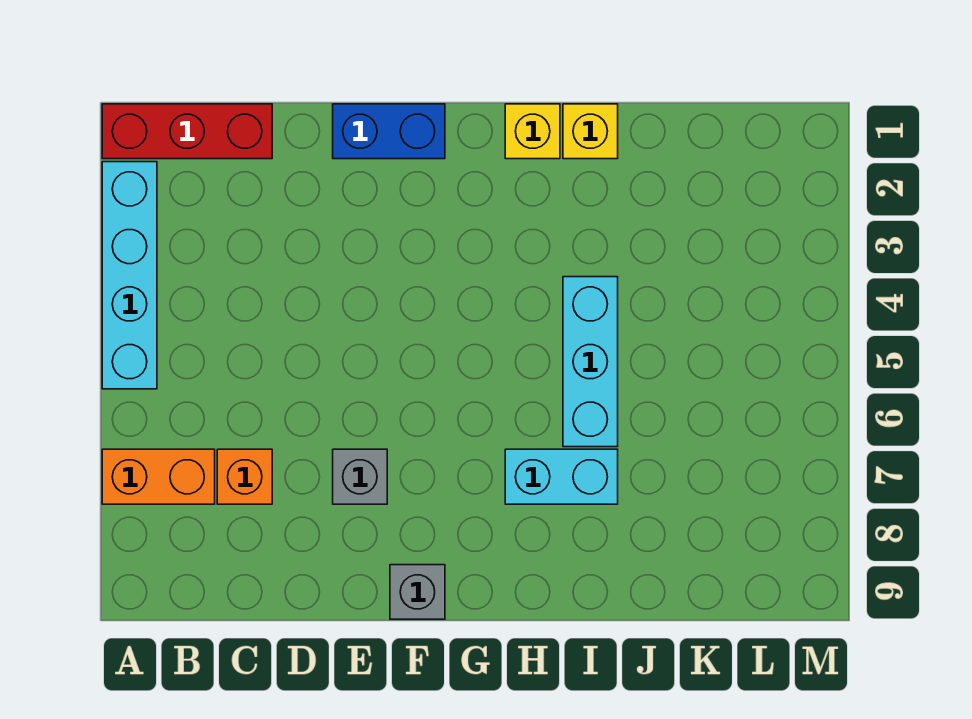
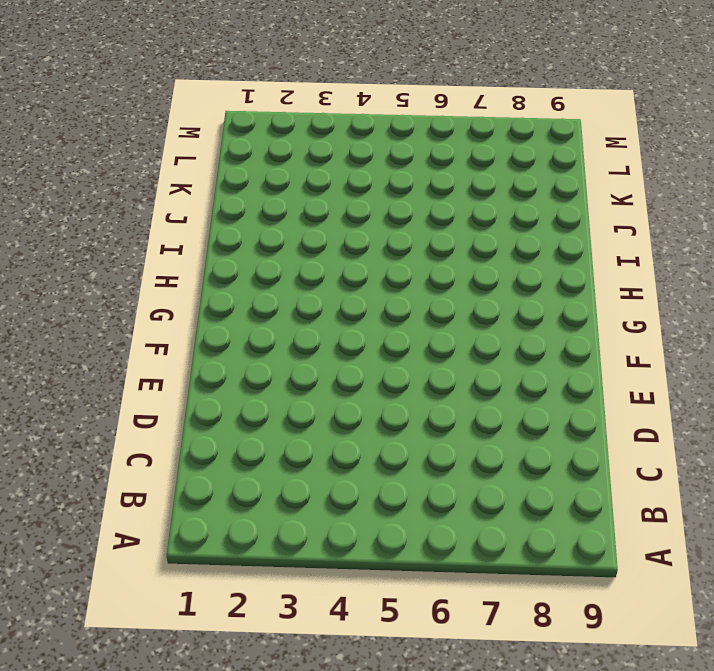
none -> red 1x3 brick [102,104,272,159]
none -> cyan 1x4 brick [102,162,157,389]

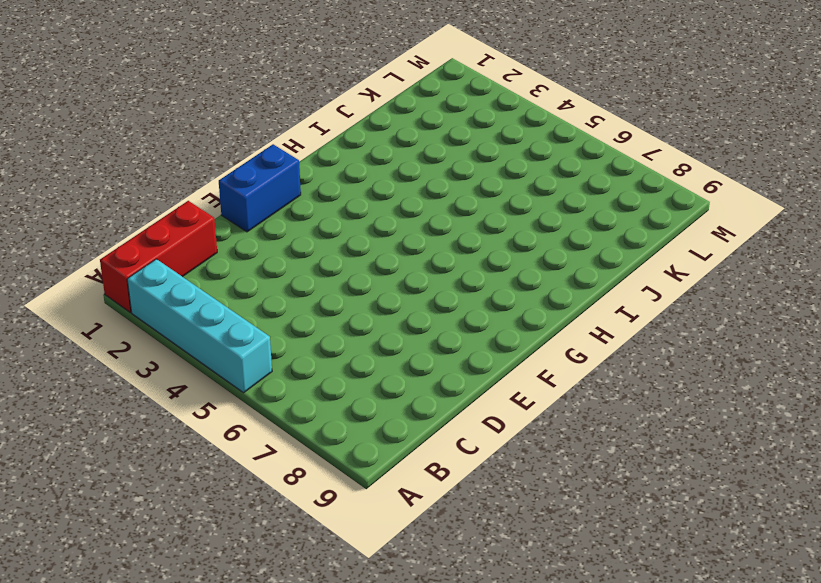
none -> orange 1x2 brick [102,449,215,504]
none -> orange 1x1 brick [217,449,272,504]

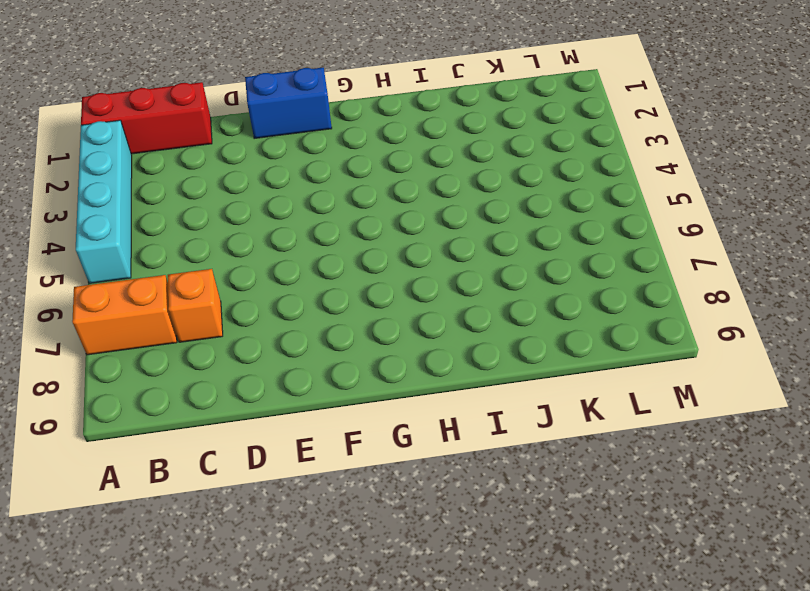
none -> grey 1x1 brick [333,449,387,504]
none -> grey 1x1 brick [390,565,445,619]

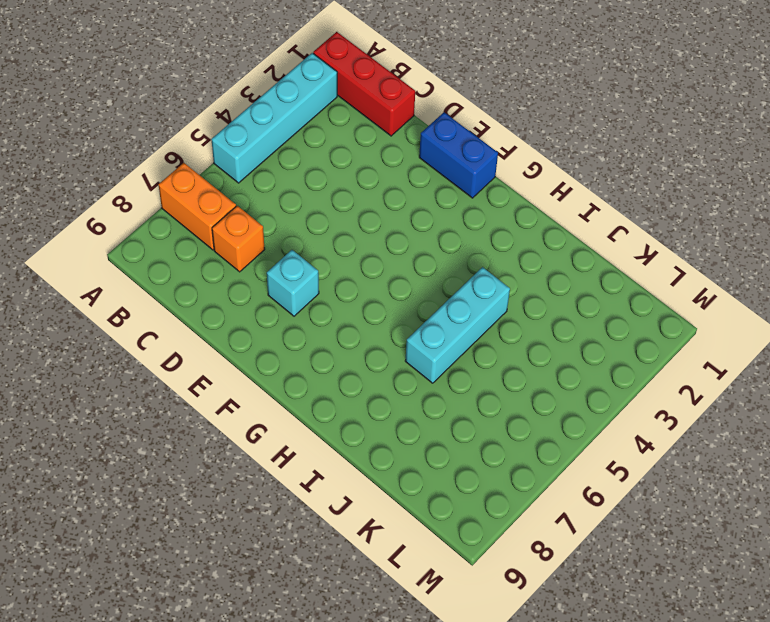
cyan 1x1 brick [267,250,319,316] -> grey 1x1 brick [333,449,387,504]
none -> grey 1x1 brick [390,565,445,619]
none -> yellow 1x1 brick [505,104,560,159]

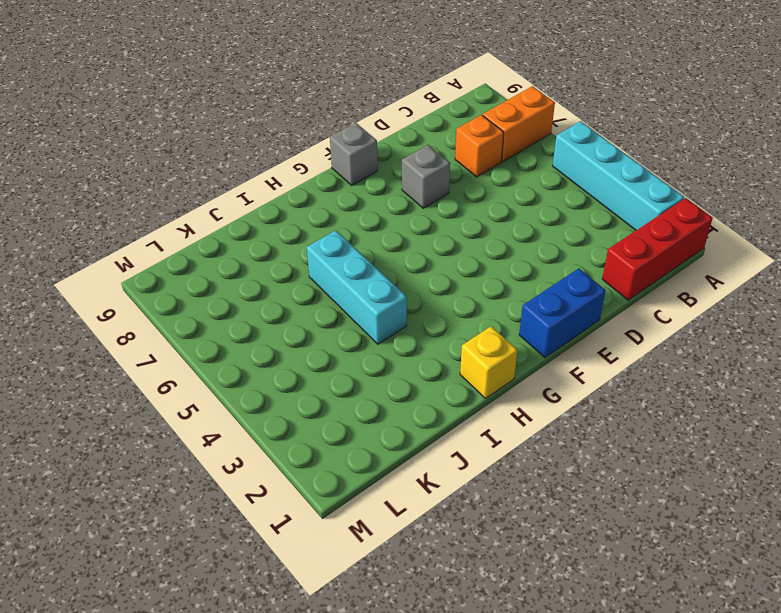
none -> cyan 1x2 brick [505,449,618,504]
none -> yellow 1x1 brick [563,104,618,159]

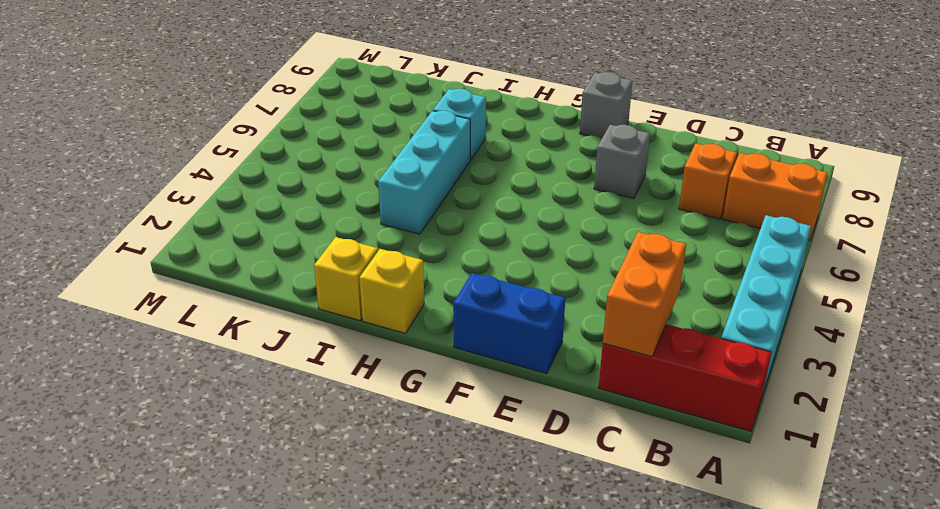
orange 1x2 brick [603,232,686,356] -> none
cyan 1x1 brick [433,89,486,160] -> cyan 1x2 brick [505,449,618,504]

